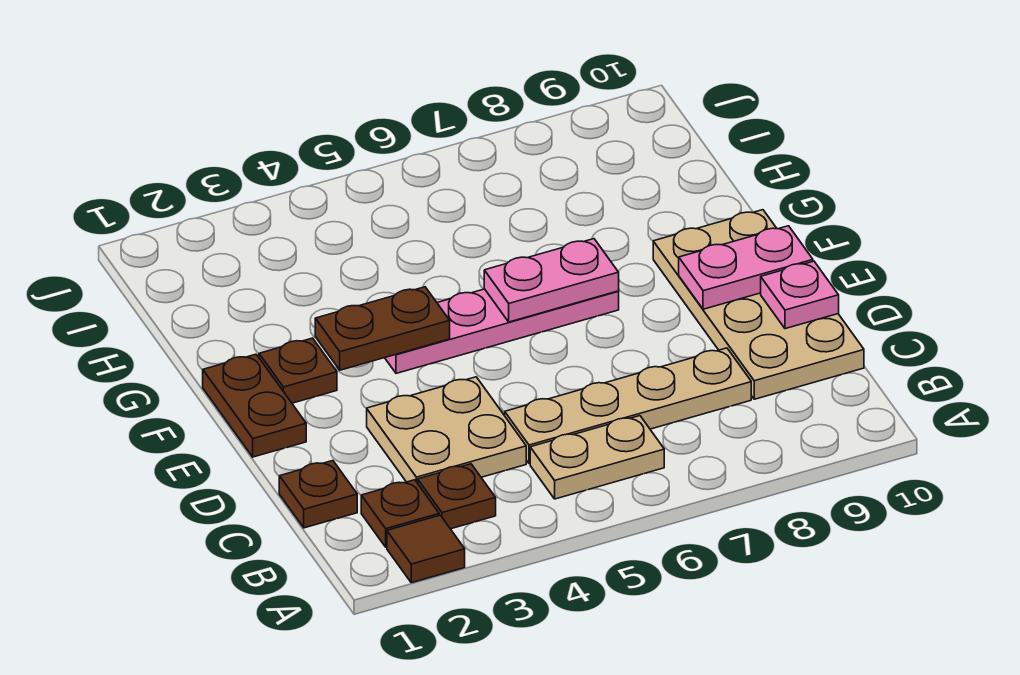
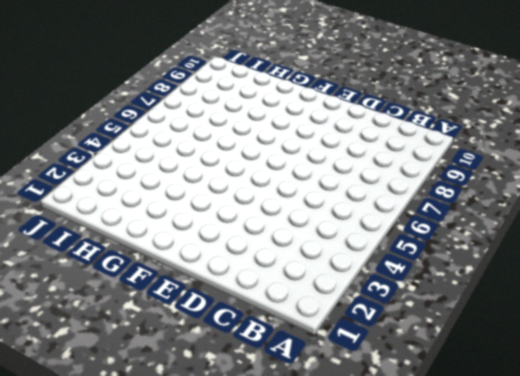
none -> brown 1x1 tile [387,515,465,583]
none -> brown 1x1 plate [361,480,439,547]
none -> brown 1x1 plate [418,464,496,529]

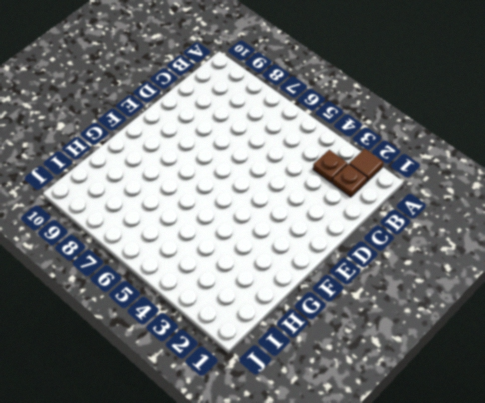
none -> tan 1x2 plate [530,416,664,499]
none -> brown 1x1 plate [279,461,357,528]
none -> tan 2x2 plate [367,377,526,483]

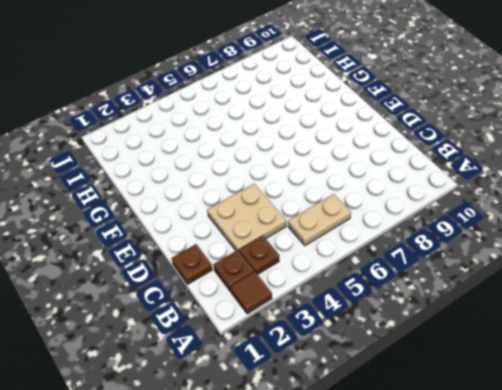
none -> tan 1x4 plate [505,348,751,464]
none -> tan 2x4 plate [653,210,864,399]
none -> brown 1x2 plate [203,354,306,457]

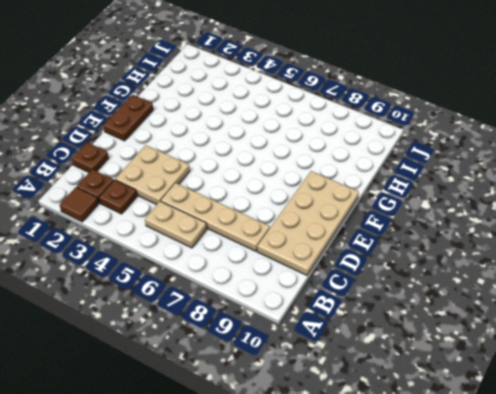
none -> brown 1x1 plate [259,338,337,403]
none -> pink 1x4 plate [385,289,619,373]
none -> pink 1x1 plate [761,261,839,329]

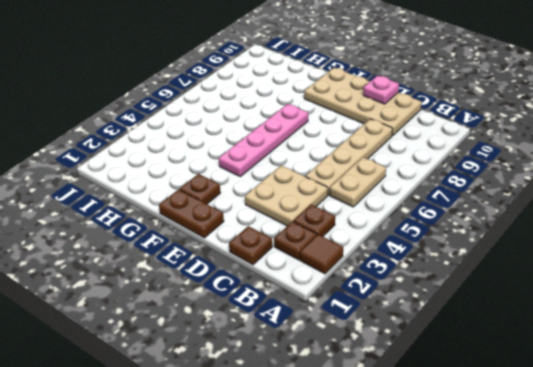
none -> pink 1x2 plate [679,226,813,309]
none -> brown 1x2 plate [315,287,450,370]
none -> pink 1x2 plate [484,239,619,322]

